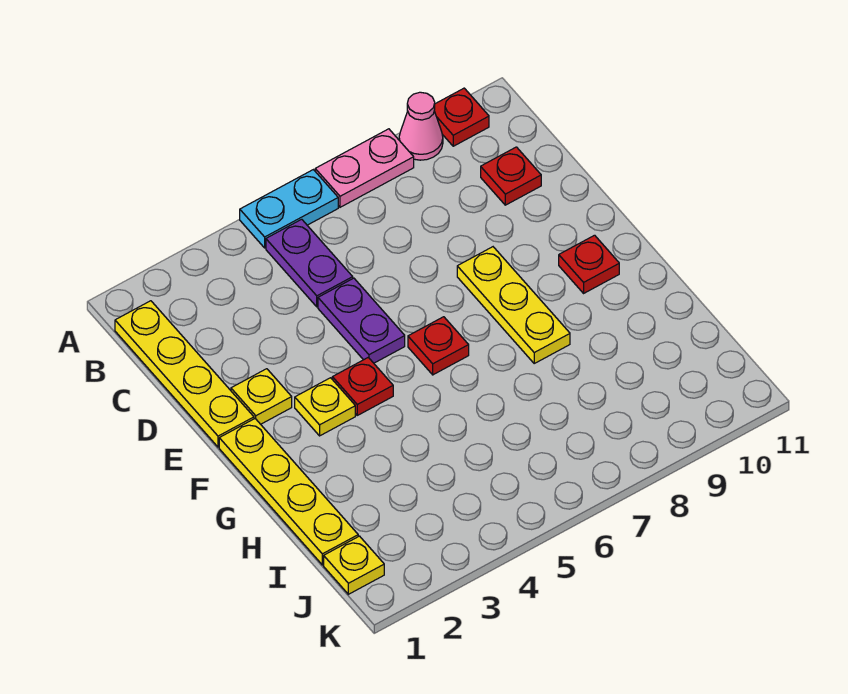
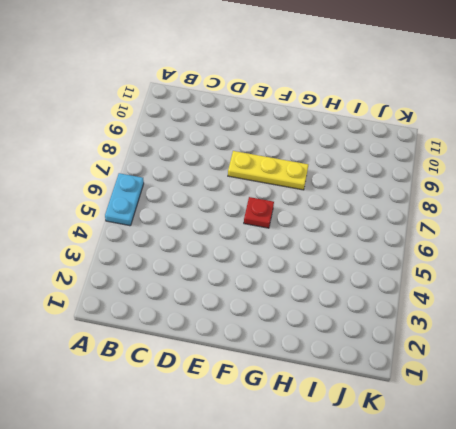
none -> pink 1x2 plate [315,129,414,207]
none -> pink 1x1 cone [399,92,443,160]
none -> red 1x1 plate [434,88,489,146]

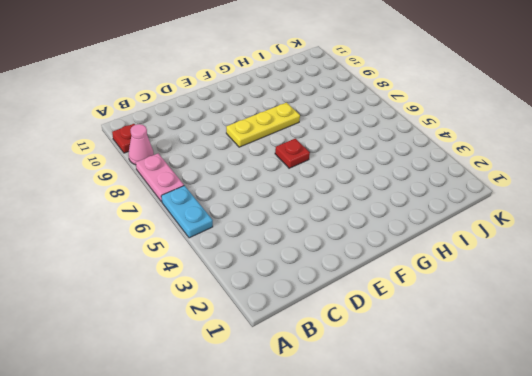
none -> yellow 1x4 plate [115,301,254,447]
none -> purple 1x2 plate [266,219,353,307]
none -> red 1x1 plate [481,147,541,205]

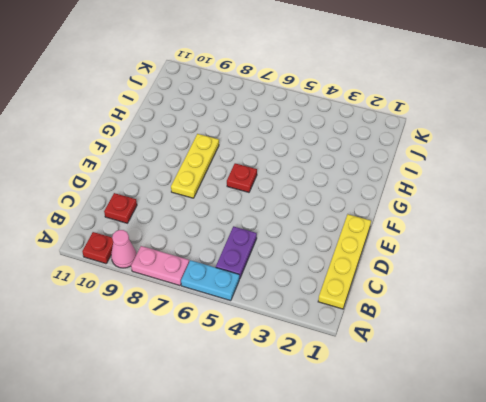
none -> purple 1x2 plate [318,278,405,363]
none -> yellow 1x1 plate [231,369,292,424]
none -> yellow 1x4 plate [219,419,358,565]

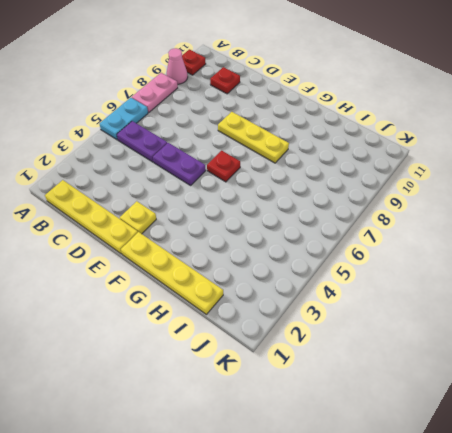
none -> yellow 1x1 plate [295,378,355,436]
none -> red 1x1 plate [332,357,393,415]
none -> red 1x1 plate [559,235,619,293]

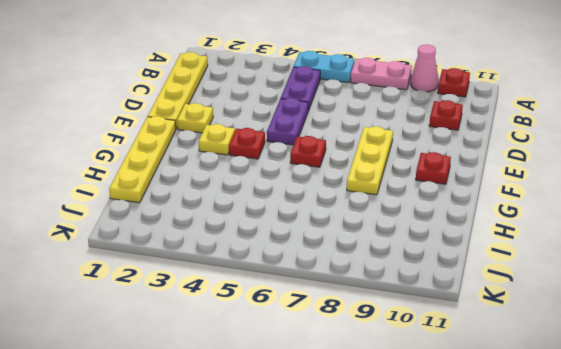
none -> yellow 1x1 plate [324,536,384,594]

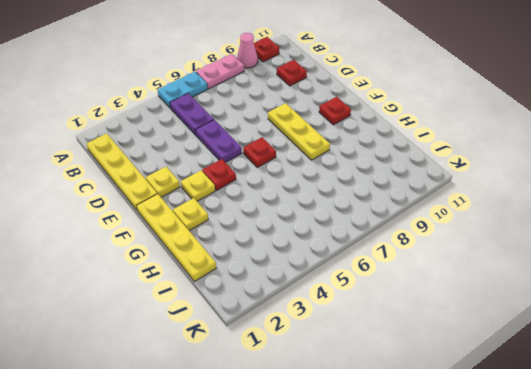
yellow 1x1 plate [173,198,208,231] -> yellow 1x1 plate moved to [324,536,384,594]

